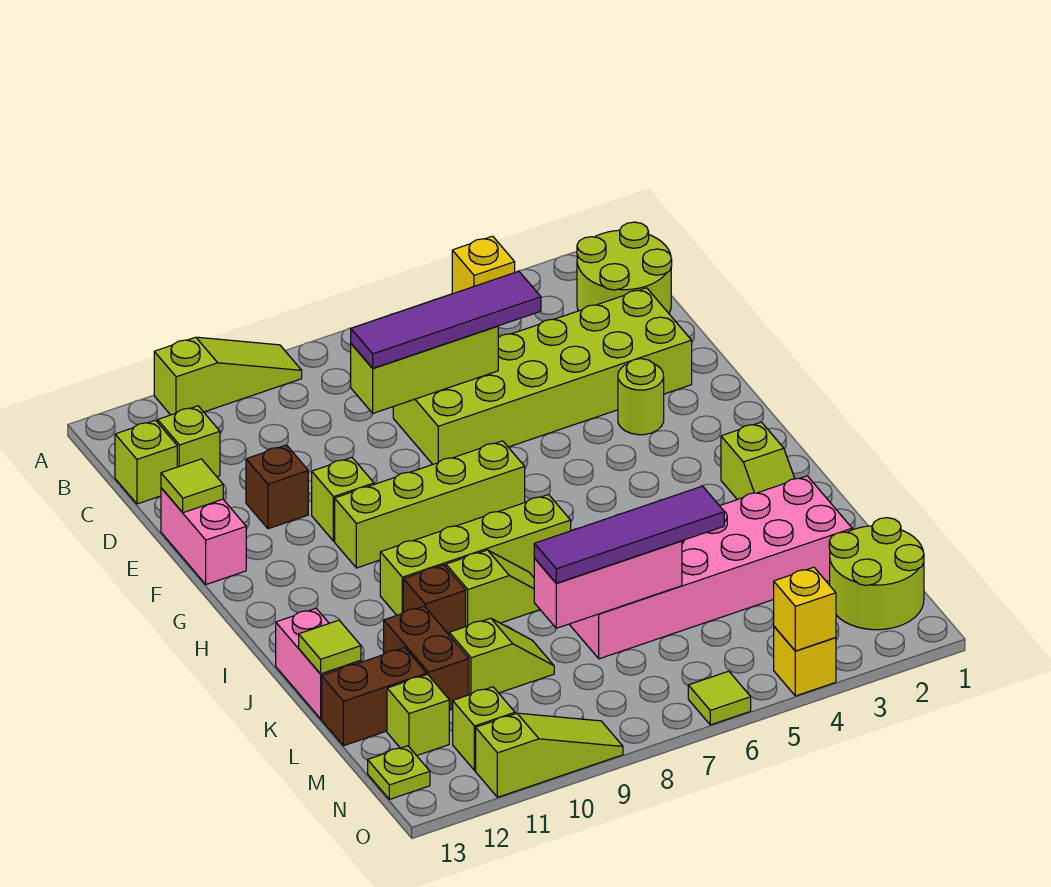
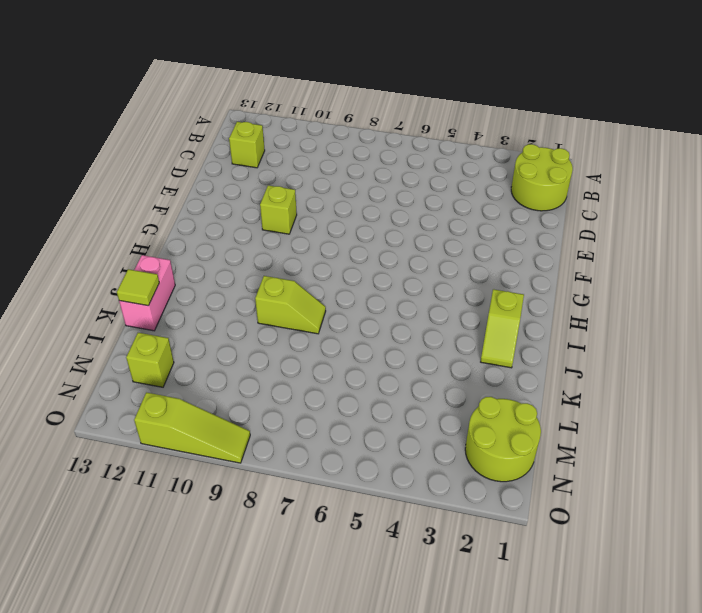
none -> yellow 1x1 brick [452,236,515,294]
none -> lime 1x3 slope [154,337,302,415]
none -> lime 1x1 brick [115,420,177,504]
none -> lime 2x6 brick [393,288,692,464]

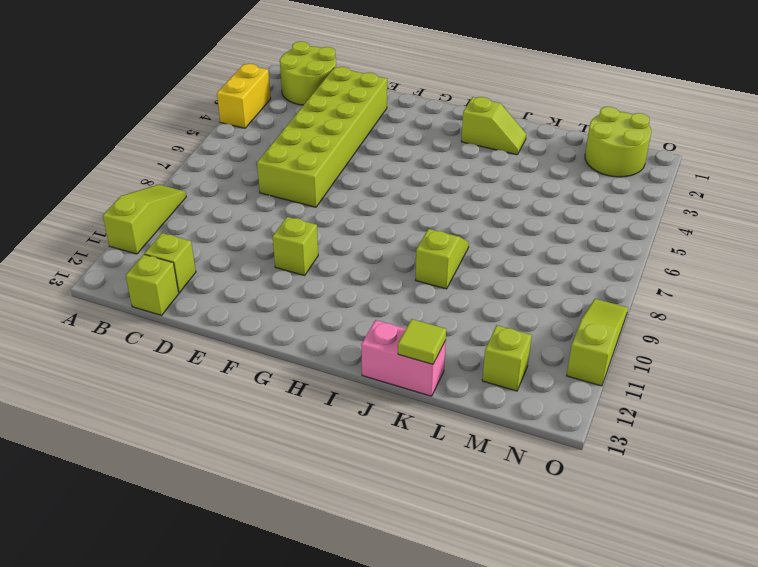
yellow 1x2 brick [217,64,271,128] -> yellow 1x1 brick [452,236,515,294]
none -> brown 1x1 brick [246,445,308,529]
none -> pink 1x2 brick [161,488,246,584]
none -> lime 1x1 round brick [618,359,664,435]
none -> lime 1x4 brick [335,441,525,568]

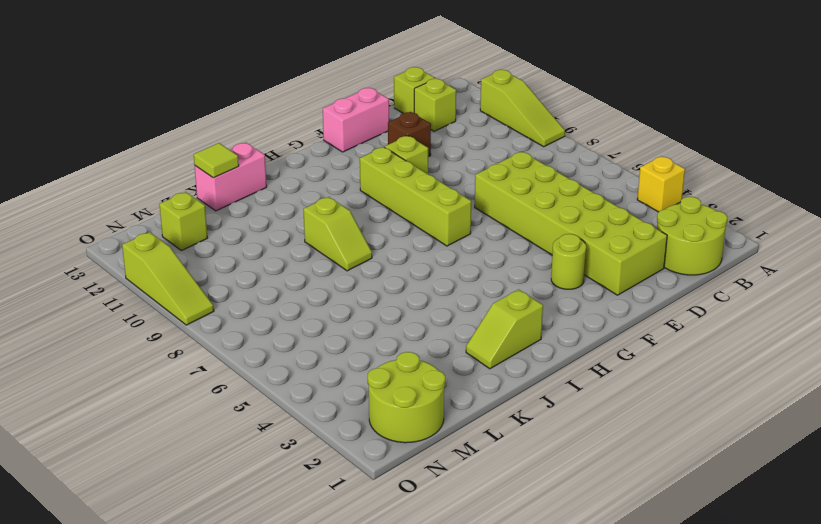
none -> lime 1x4 brick [380,495,571,615]
none -> brown 1x1 brick [403,565,466,634]
none -> pink 2x6 brick [569,476,852,659]
none -> brown 1x2 brick [384,606,469,710]

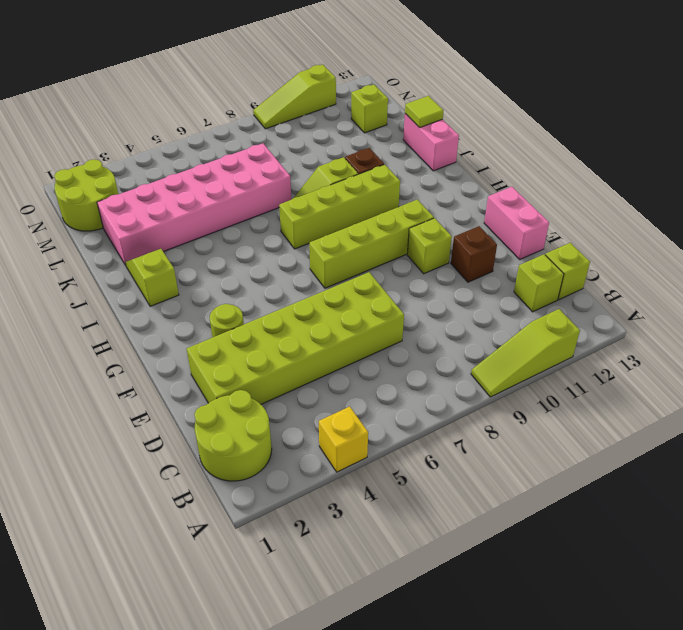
none -> brown 1x2 brick [384,606,469,710]
none -> lime 1x2 slope [449,618,554,695]
none -> brown 1x2 brick [322,648,427,746]
none -> lime 1x1 brick [453,687,515,771]

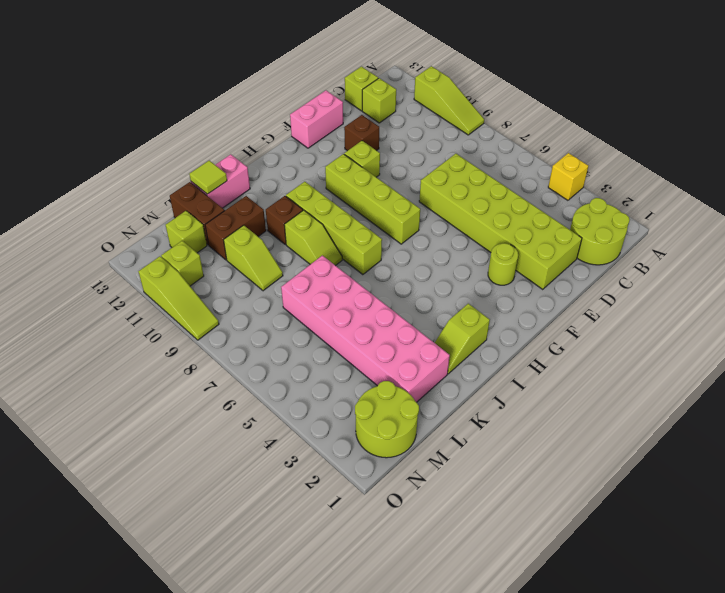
none -> lime 1x1 plate [368,746,430,799]
none -> yellow 1x1 brick [774,627,836,696]
none -> lime 1x1 tile [688,671,751,725]
none -> lime 1x3 brick [351,326,498,413]

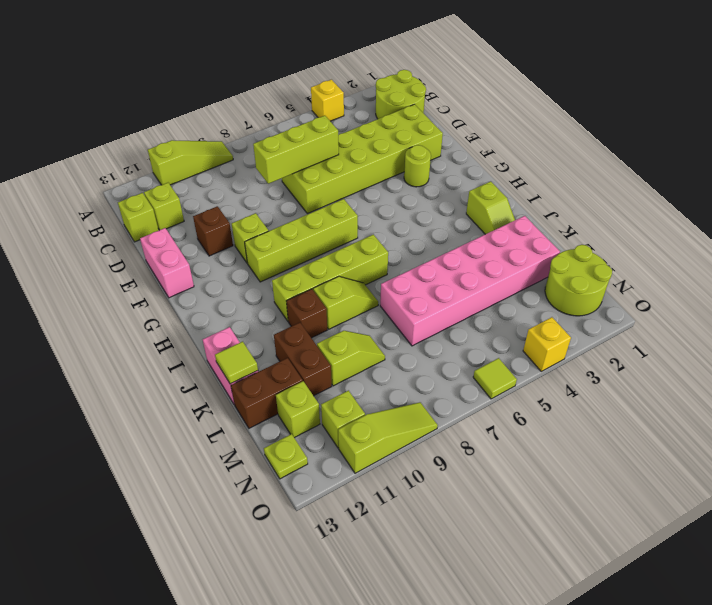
none -> lime 1x1 tile [161,459,223,513]
none -> pink 1x3 brick [534,541,682,628]
none -> yellow 1x1 brick [774,567,836,651]
none -> purple 1x4 tile [351,271,541,368]

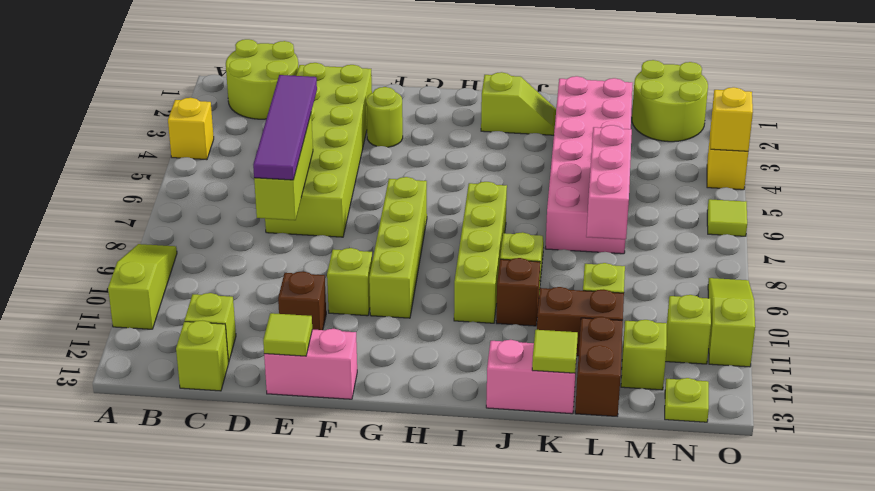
none -> purple 1x4 tile [534,486,724,583]

